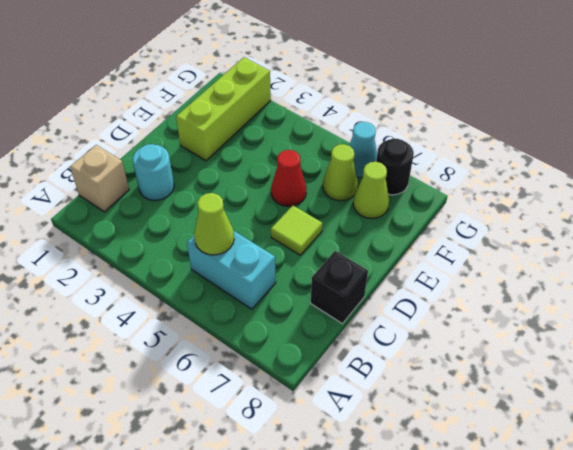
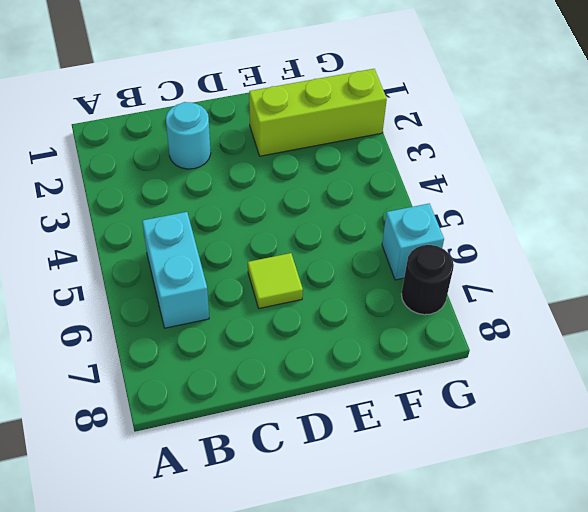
cyan 1x1 brick [382,203,444,280] -> cyan 1x1 cone [349,122,377,178]
none -> tan 1x1 brick [70,145,129,212]
none -> black 1x1 brick [311,251,368,324]
none -> red 1x1 cone [271,150,306,207]

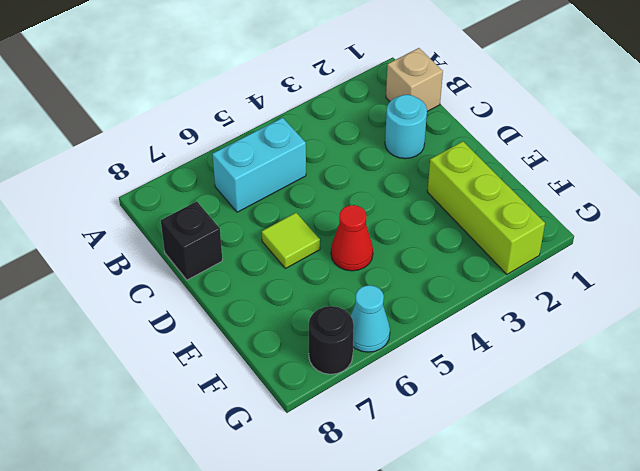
none -> lime 1x1 cone [323,144,358,201]
none -> lime 1x1 cone [353,162,389,219]
none -> lime 1x1 cone [194,193,234,255]

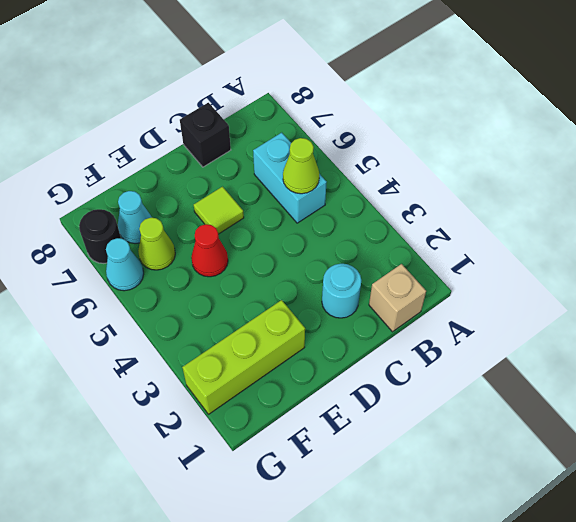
cyan 1x1 cone [118,191,152,244] -> lime 1x1 cone [353,162,389,219]

